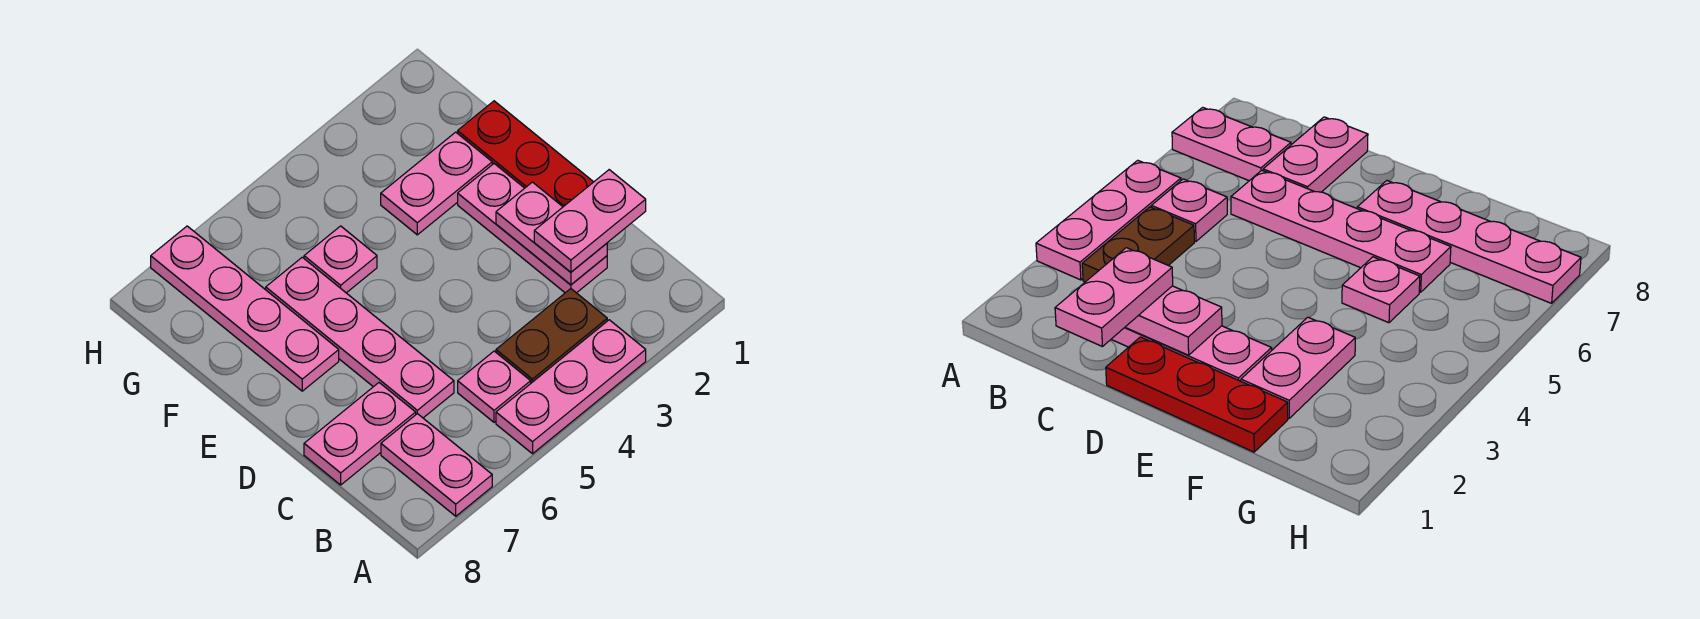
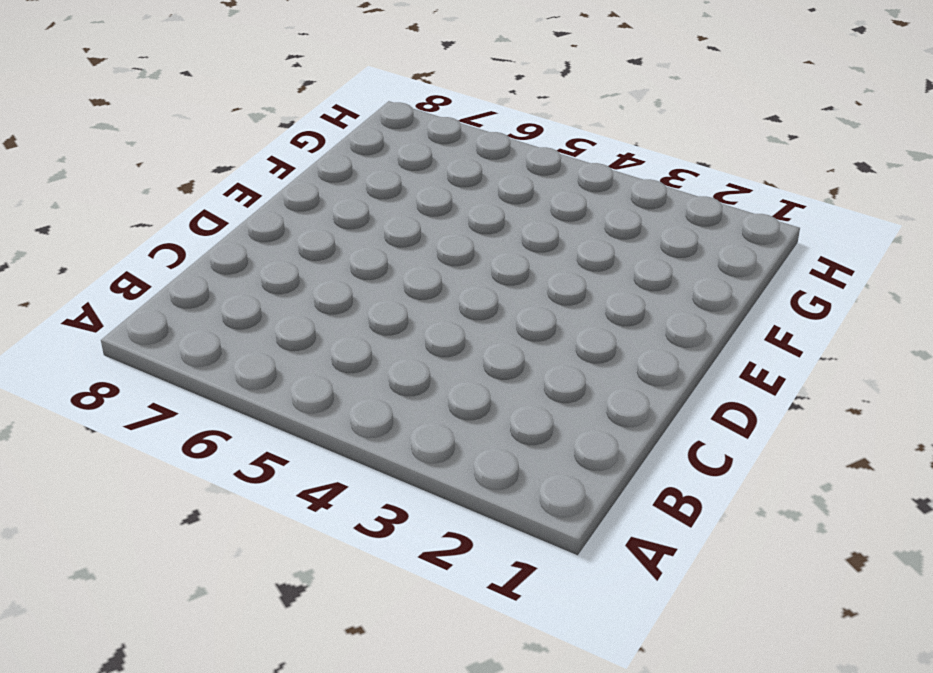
none -> pink 1x3 plate [496,320,646,454]
none -> pink 1x2 plate [381,414,492,516]
none -> brown 1x2 plate [496,289,607,383]

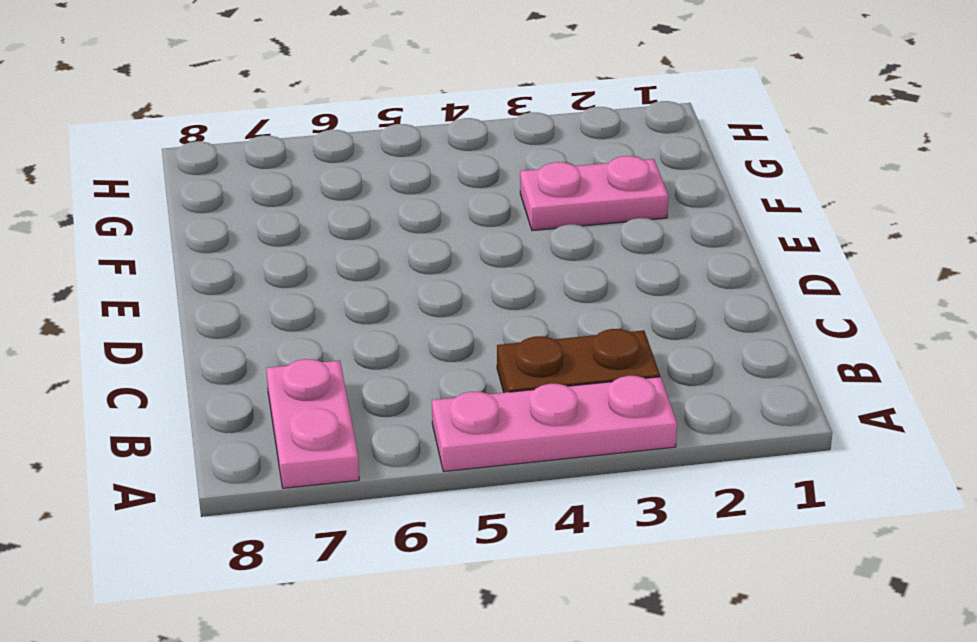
none -> pink 1x1 plate [458,351,531,422]
none -> pink 1x3 plate [458,164,607,293]
none -> pink 1x4 plate [266,257,454,418]

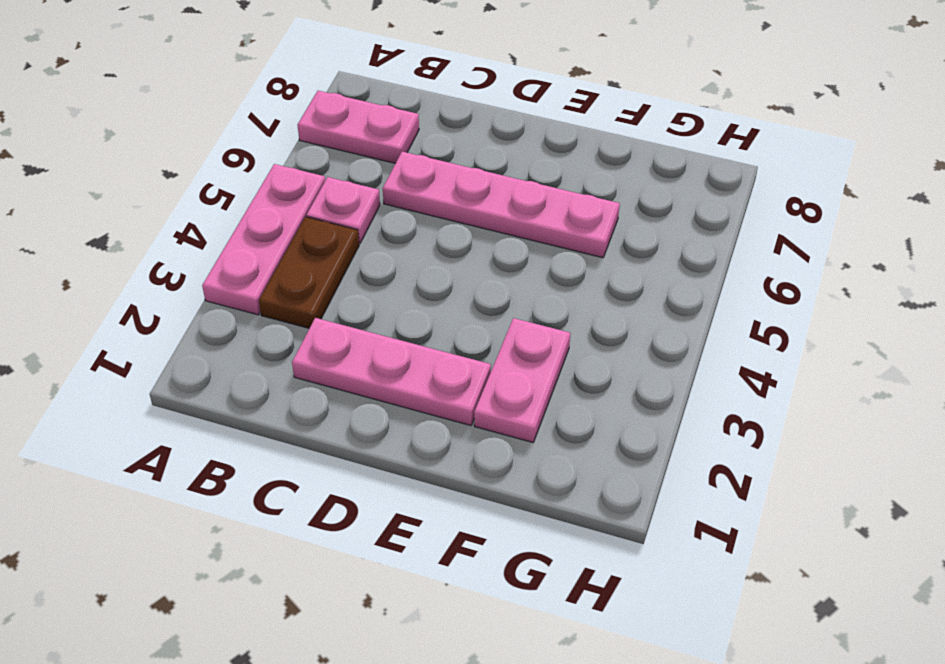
none -> pink 1x2 plate [304,383,416,485]
none -> red 1x3 plate [458,101,593,207]
none -> pink 1x4 plate [151,226,339,391]

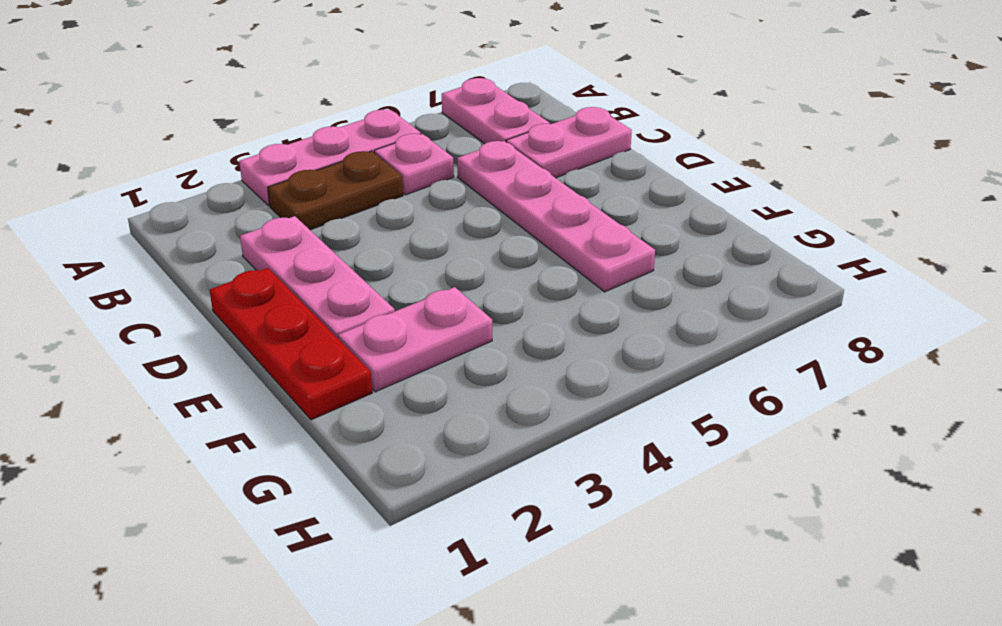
none -> pink 1x4 plate [151,226,339,391]
none -> pink 1x1 plate [304,226,377,293]
none -> pink 1x2 plate [496,182,607,285]

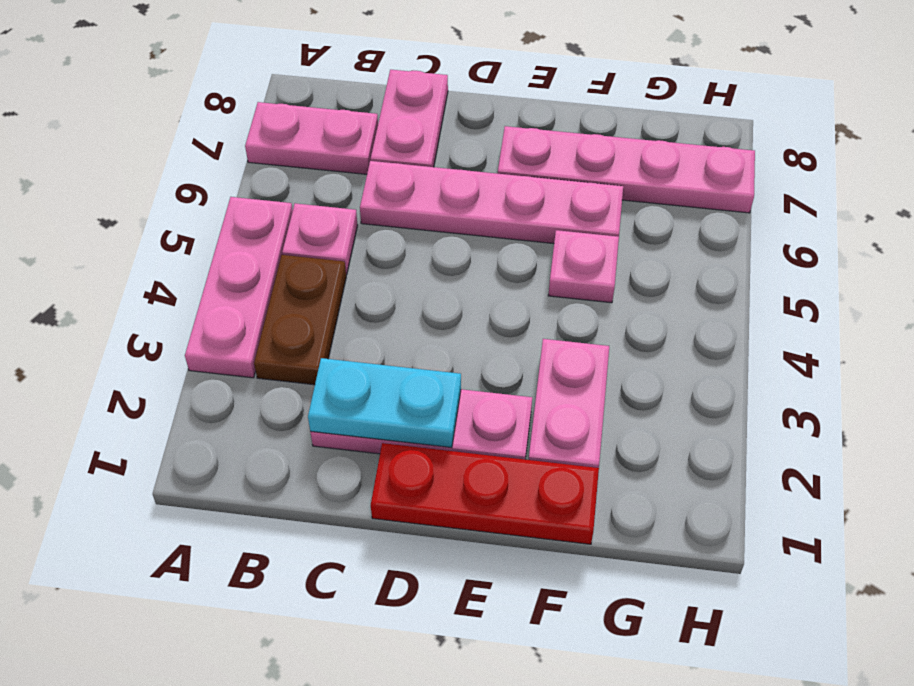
cyan 1x2 plate [308,358,461,448] -> pink 1x2 plate [496,182,607,285]
none -> pink 1x2 plate [534,170,646,272]

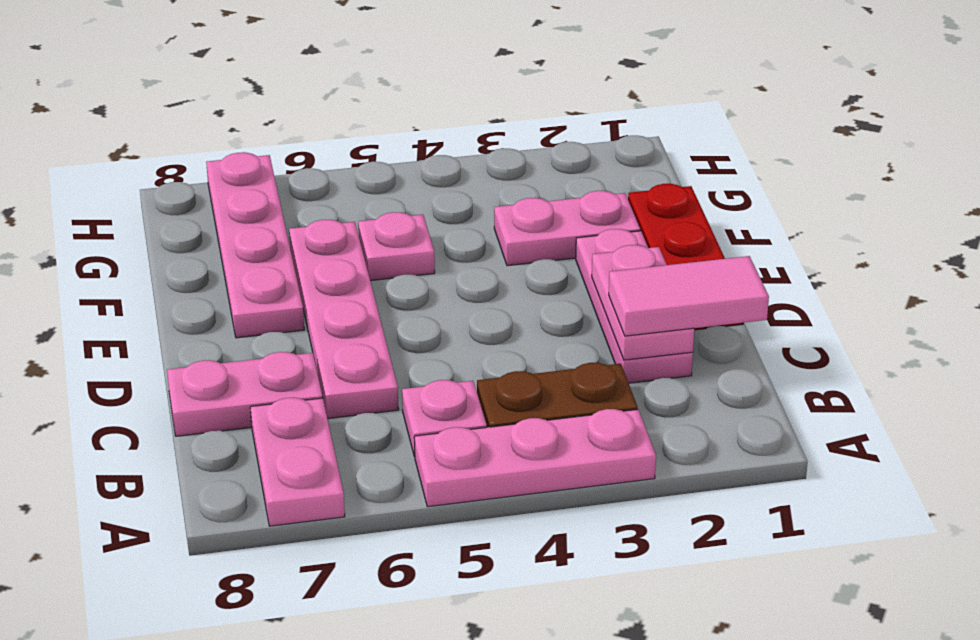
pink 1x2 tile [609,256,769,336] -> pink 1x2 plate [534,170,646,272]

